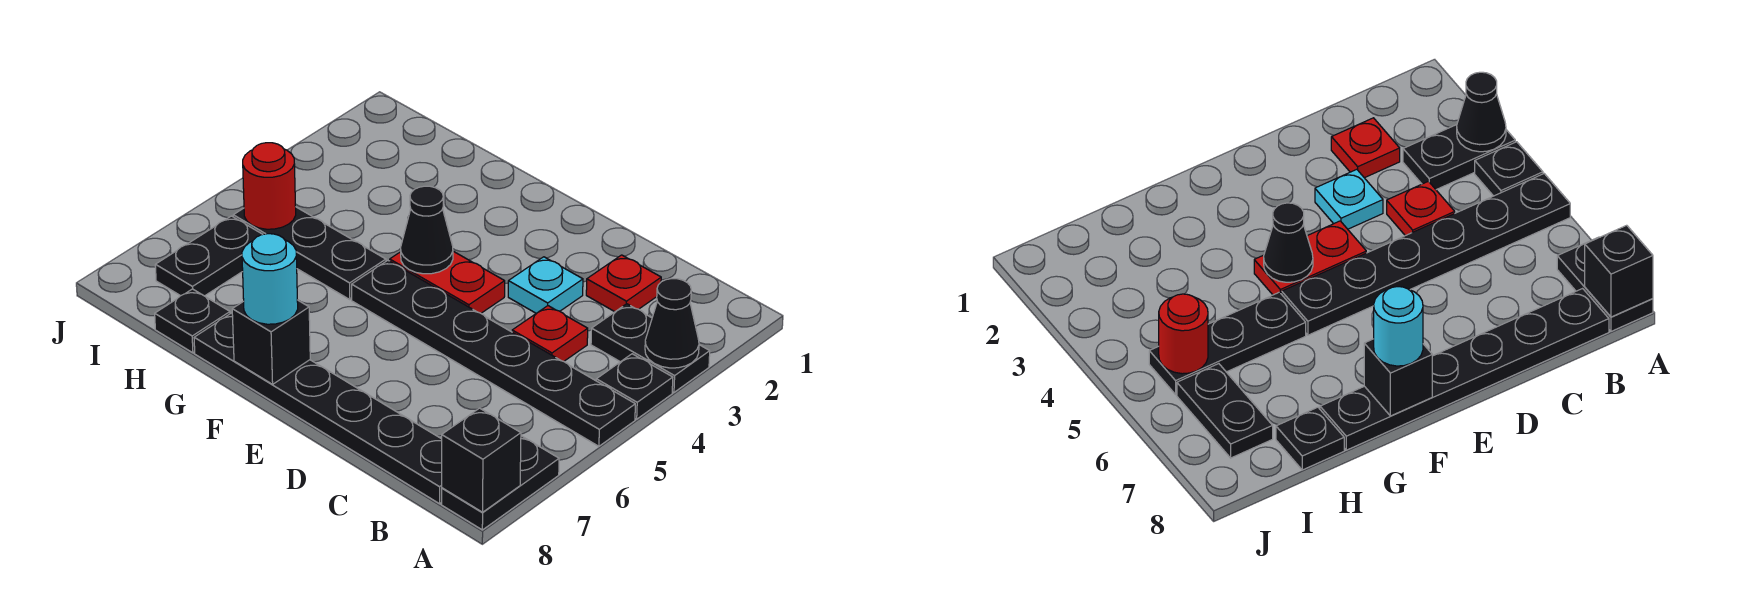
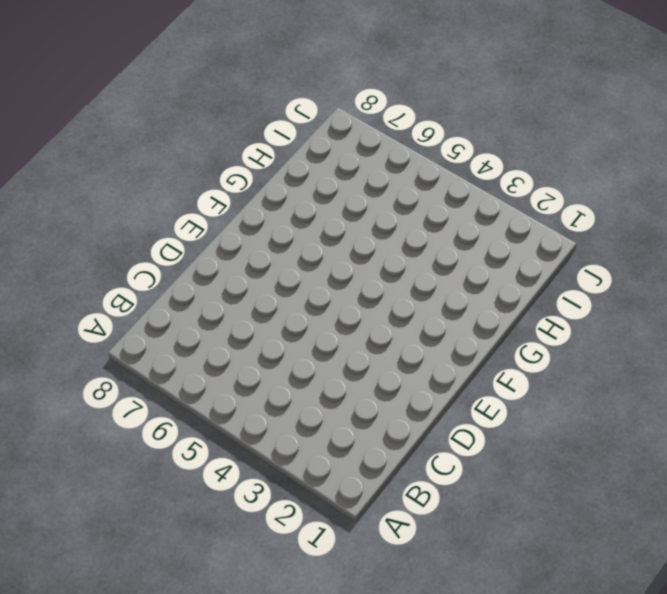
none -> black 1x2 plate [591,304,710,392]
none -> black 1x1 plate [596,354,673,419]
none -> black 1x6 plate [352,260,635,446]

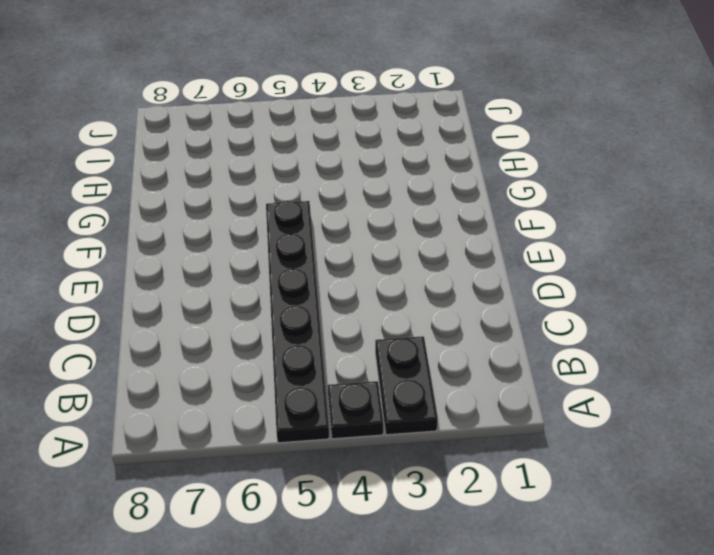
none -> black 1x2 plate [442,436,559,530]
none -> black 1x6 plate [194,313,442,504]
none -> red 1x1 plate [586,255,661,312]

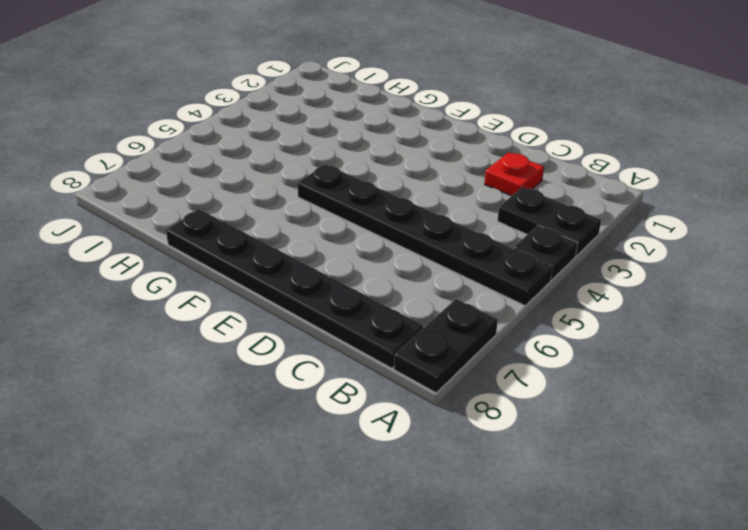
none -> red 1x1 plate [512,306,588,361]
none -> cyan 1x1 plate [508,257,583,313]
none -> red 1x2 plate [390,251,505,313]

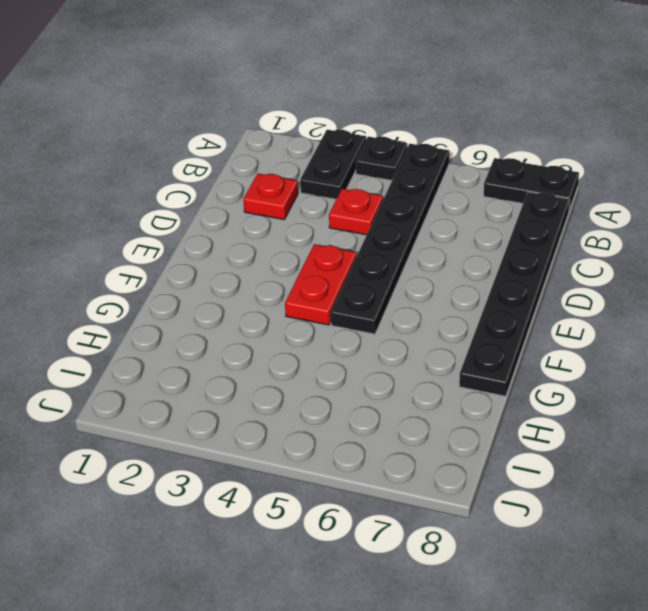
none -> cyan 1x1 plate [508,257,583,313]
none -> black 1x3 plate [233,207,386,300]
none -> black 1x1 plate [155,289,230,353]

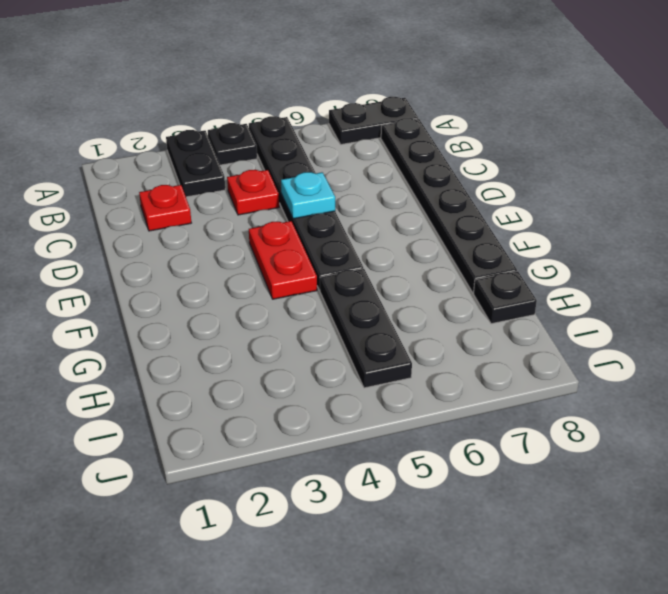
cyan 1x1 plate [281,172,335,219] -> cyan 1x1 plate moved to [508,257,583,313]
none -> black 1x2 plate [155,216,263,296]
none -> black 1x1 cone [645,279,699,368]
none -> black 1x1 brick [442,408,521,512]

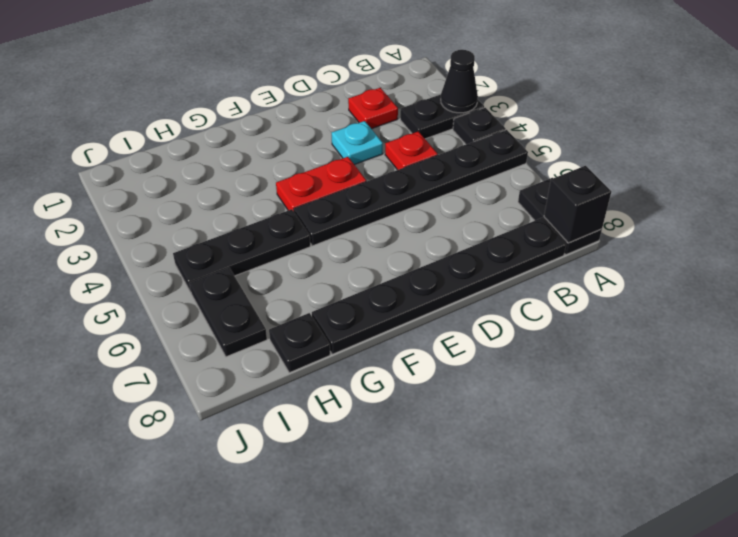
none -> black 1x1 cone [401,186,453,274]
none -> black 1x1 brick [232,300,310,384]
none -> red 1x1 round brick [243,143,296,229]

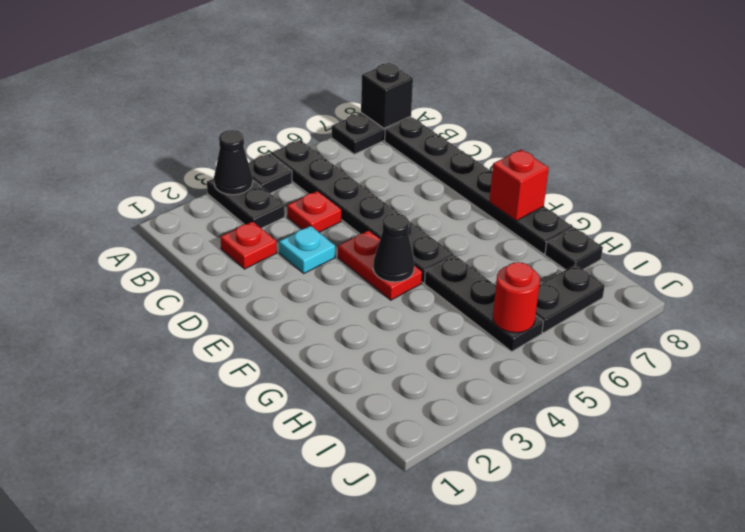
red 1x1 brick [489,150,549,221] -> black 1x1 brick [232,300,310,384]
none -> cyan 1x1 round brick [242,234,298,324]

